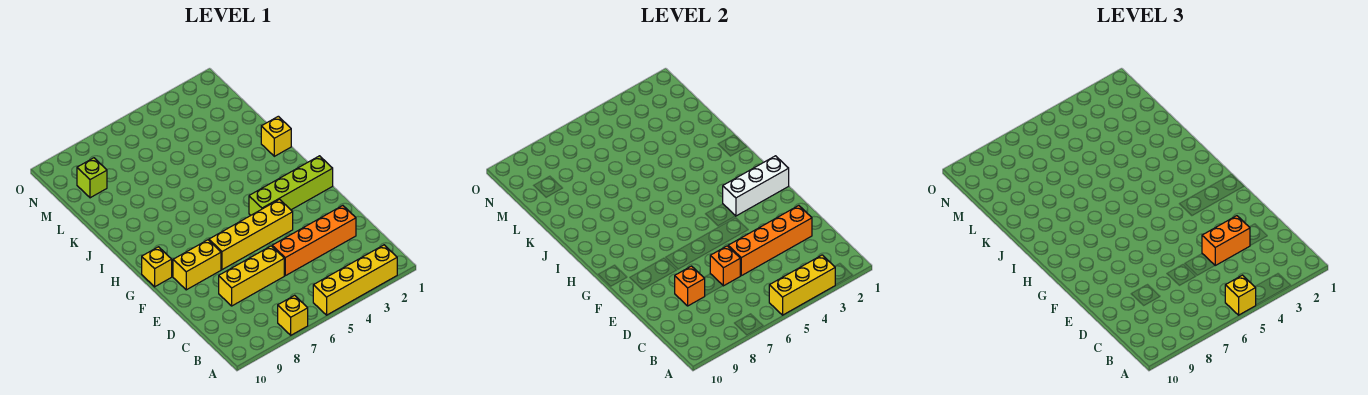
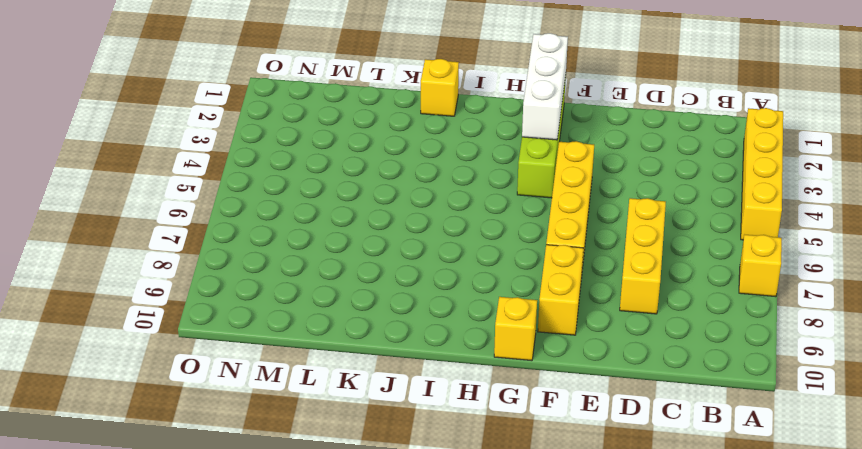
none -> orange 1x4 brick [272,206,356,276]
none -> lime 1x1 brick [77,158,107,198]
none -> yellow 1x3 brick [769,255,835,315]

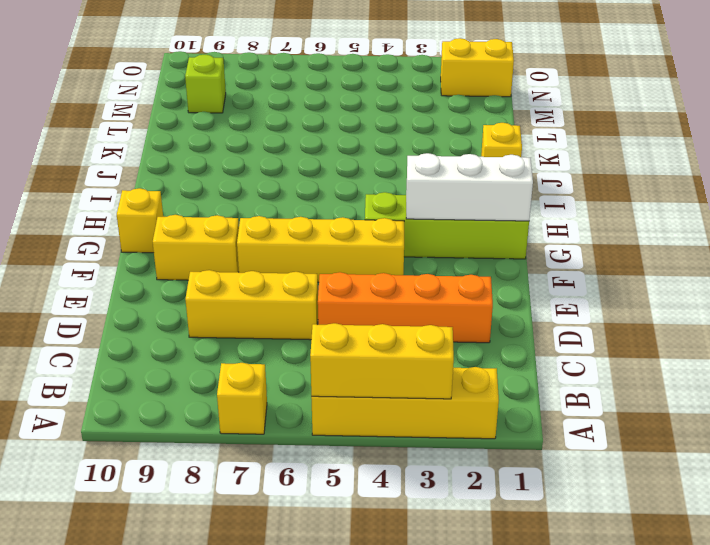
yellow 1x2 brick [441,38,514,97] -> none
none -> orange 1x4 brick [728,206,812,276]
none -> orange 1x1 brick [710,246,740,286]
none -> orange 1x1 brick [675,266,705,306]

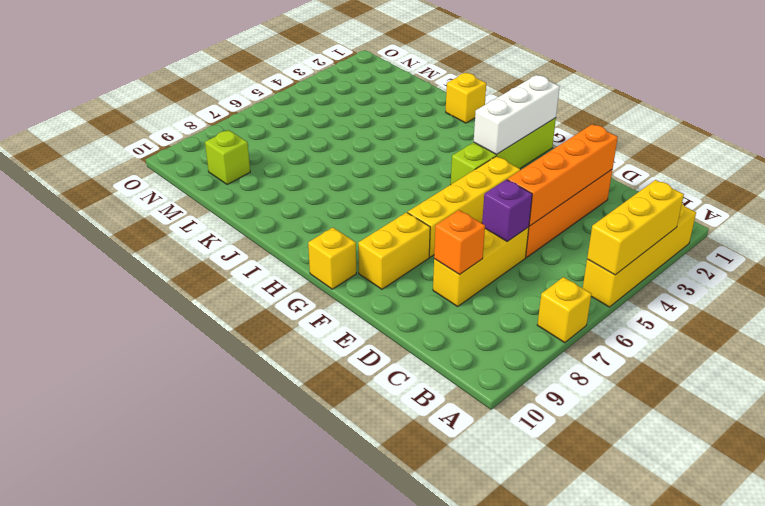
purple 1x1 brick [482,180,532,242] -> orange 1x1 brick [710,246,740,286]
none -> yellow 1x1 brick [1225,275,1256,315]
none -> orange 1x2 brick [1202,216,1250,265]

